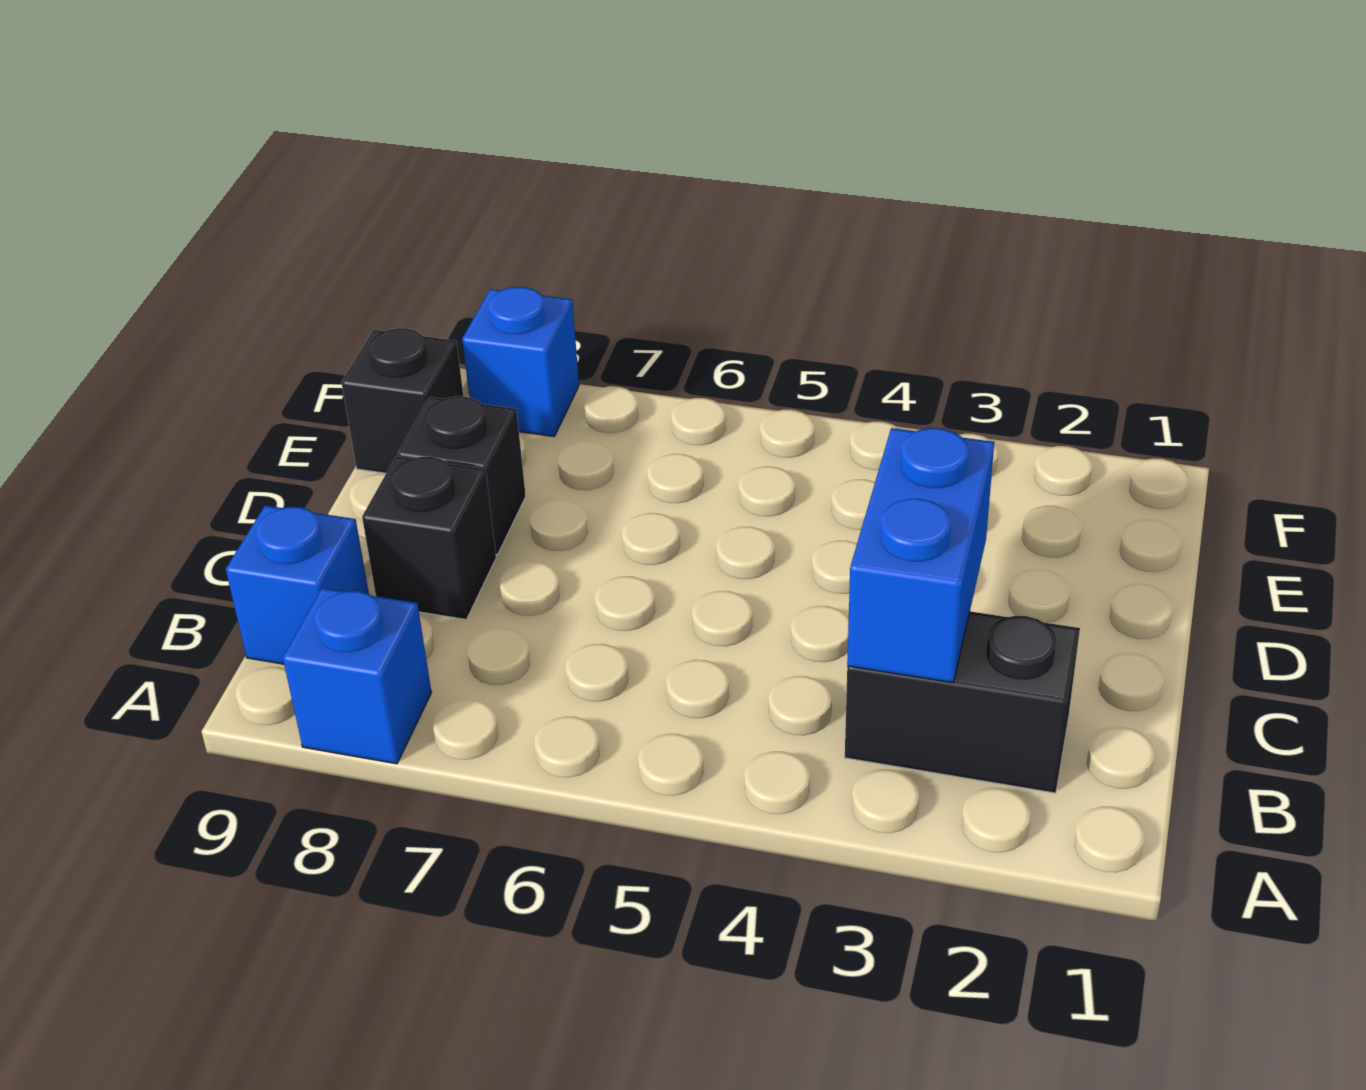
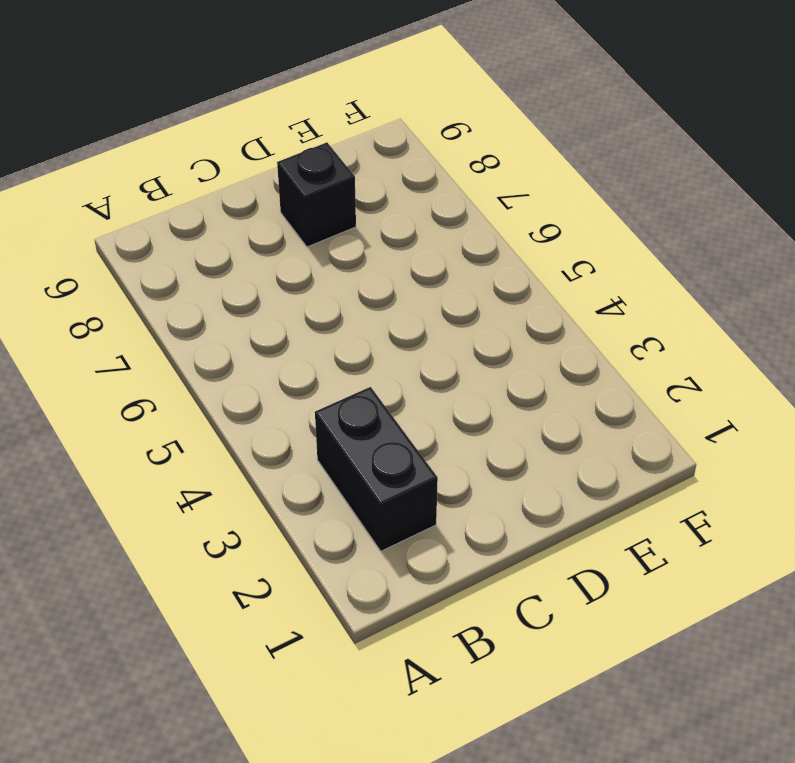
none -> blue 1x1 brick [283,588,431,764]
none -> blue 1x1 brick [226,505,369,664]

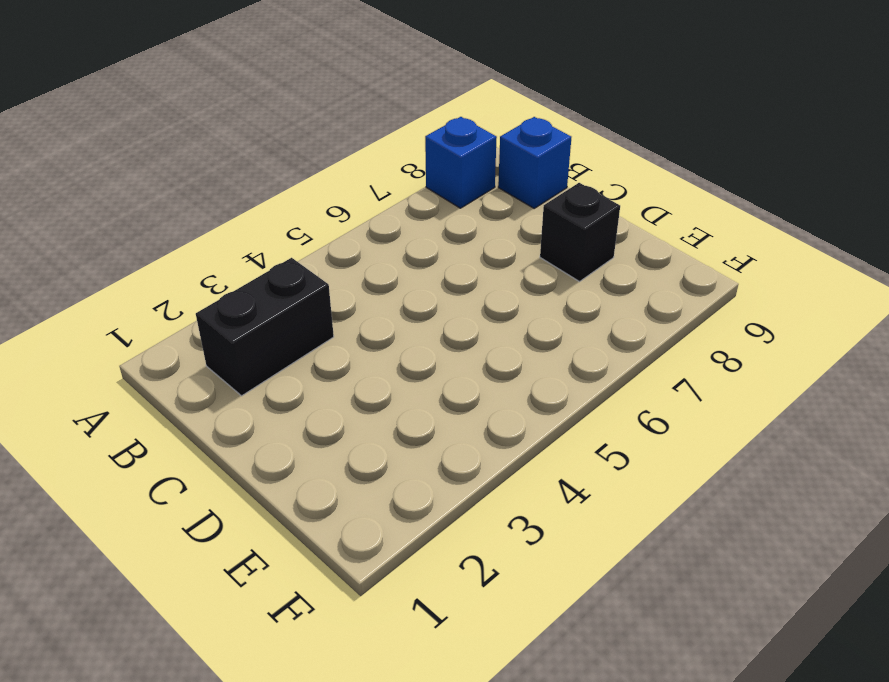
none -> black 1x1 brick [362,456,496,620]
none -> black 1x1 brick [341,328,464,473]

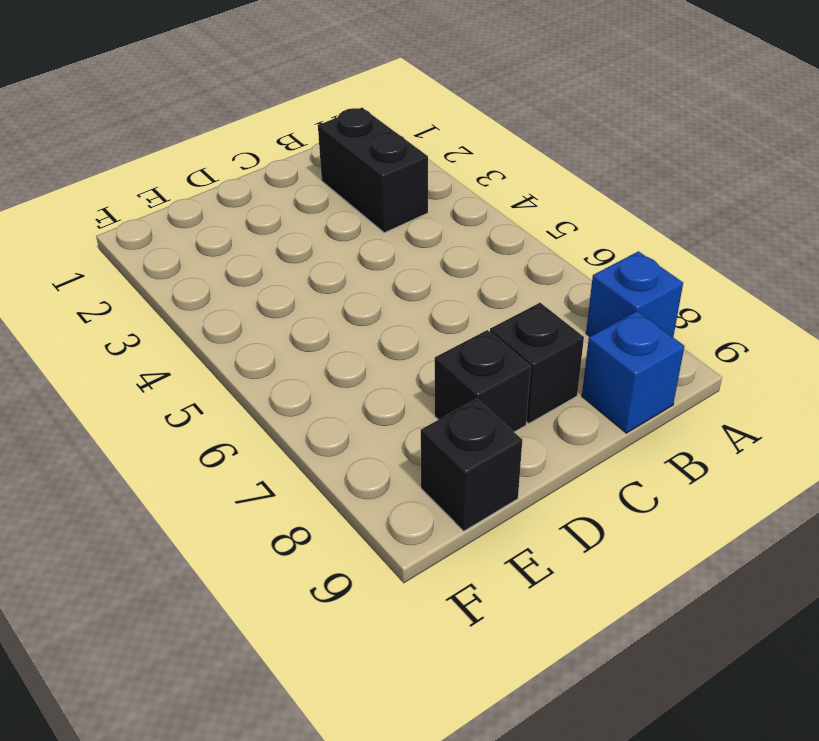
none -> blue 1x1 brick [462,287,579,437]
none -> blue 1x2 brick [847,428,994,683]

